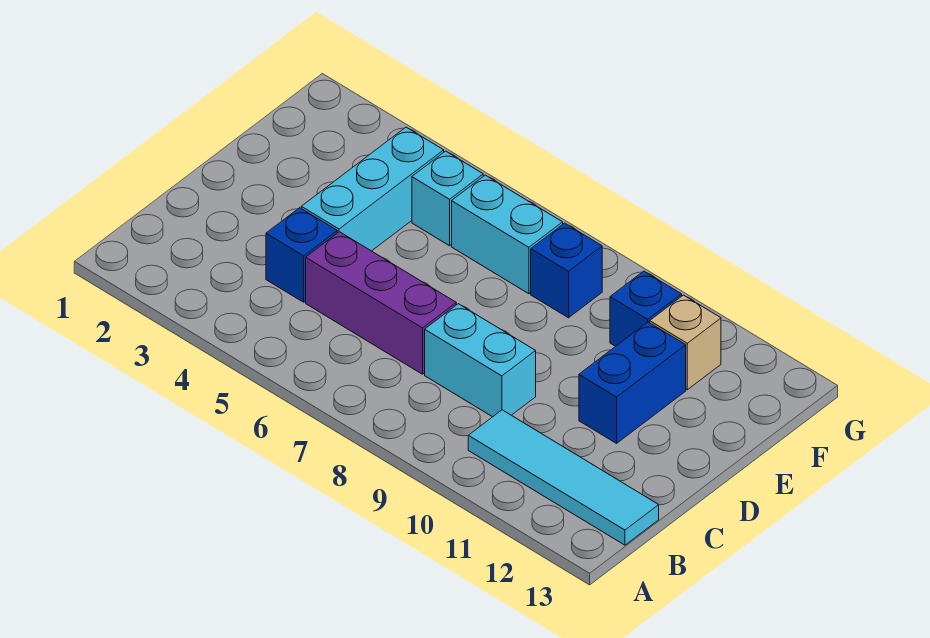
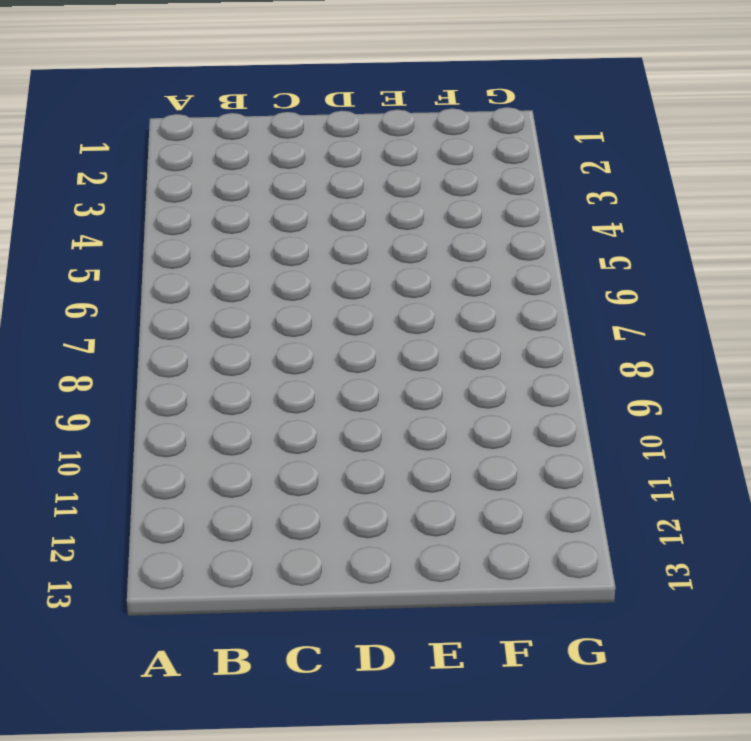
none -> cyan 1x4 tile [468,410,659,545]
none -> blue 1x1 brick [266,208,337,302]

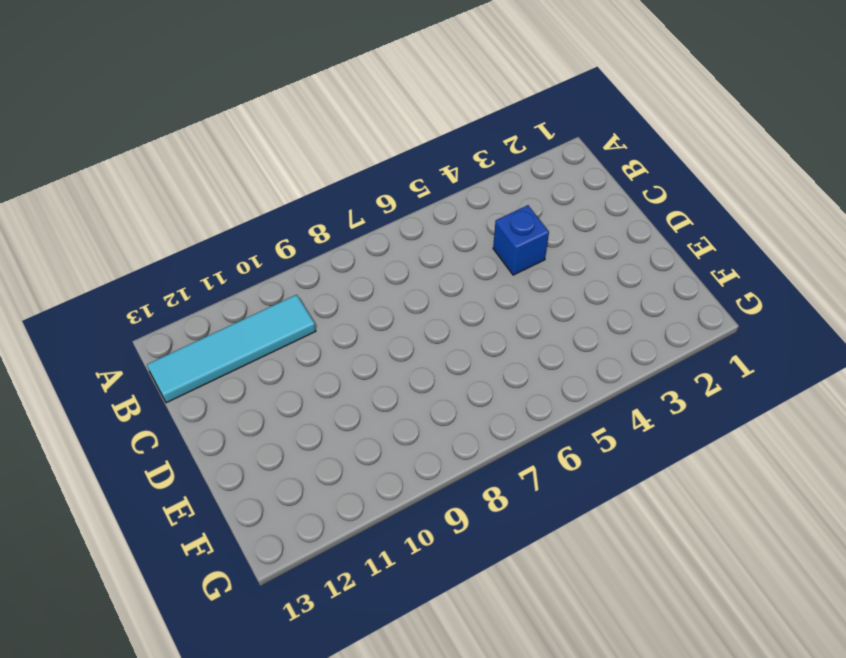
none -> purple 1x3 brick [306,232,456,374]
none -> cyan 1x2 brick [425,304,536,417]

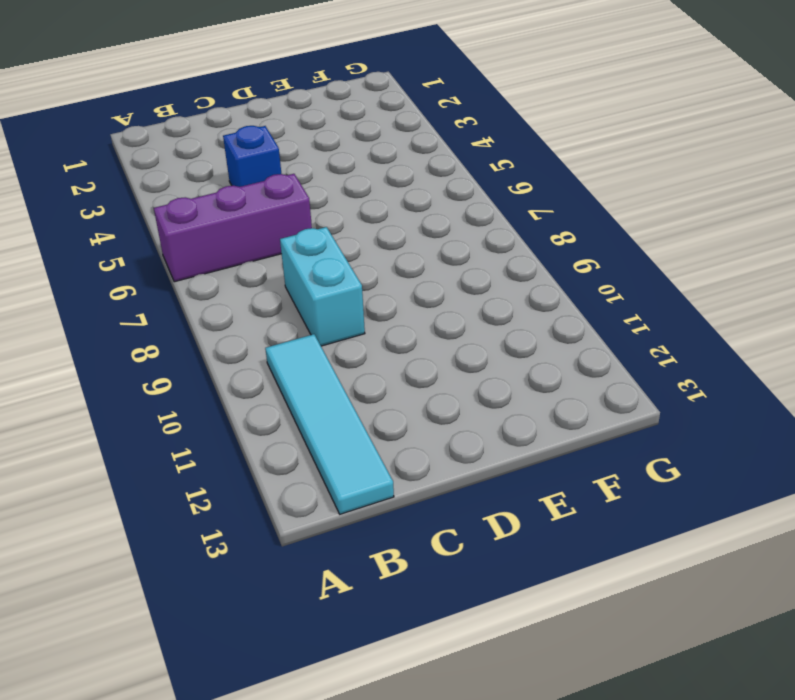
purple 1x3 brick [154,174,312,282] -> purple 1x3 brick turned to [306,232,456,374]
none -> cyan 1x3 brick [301,127,444,251]
none -> blue 1x2 brick [579,322,686,443]

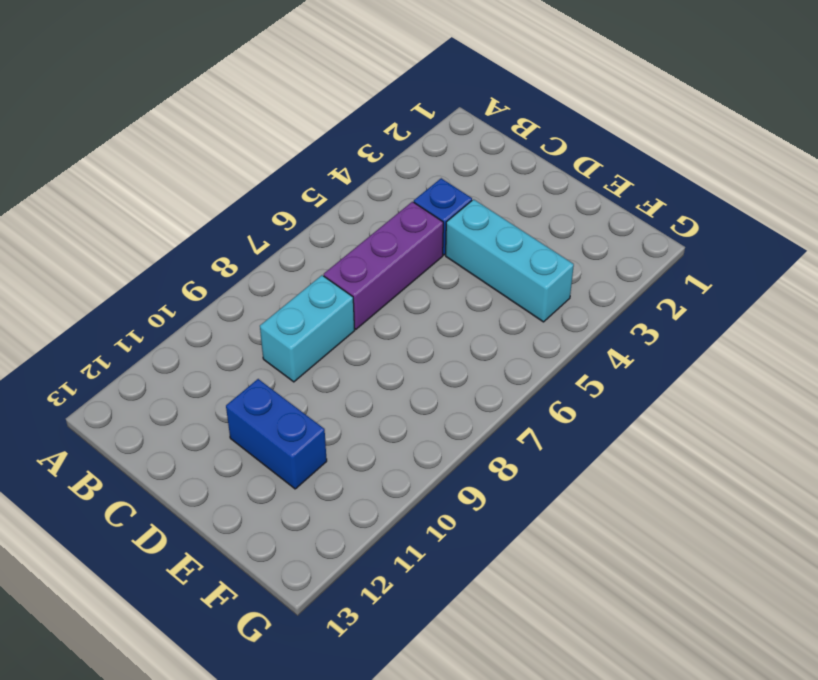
none -> cyan 1x4 tile [468,410,659,545]
none -> cyan 1x1 brick [412,151,483,246]

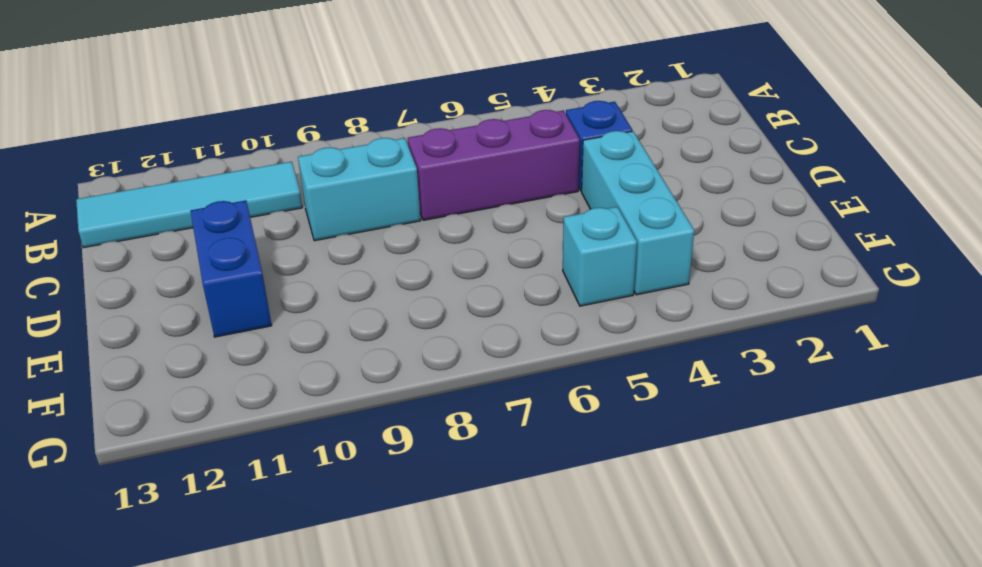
none -> cyan 1x2 brick [452,175,563,294]
none -> blue 1x1 brick [531,223,602,318]

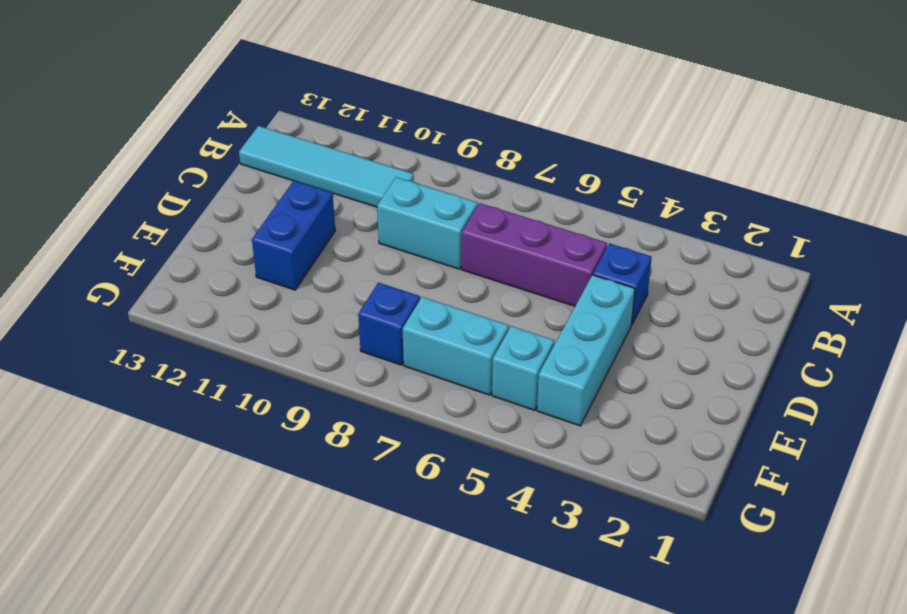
none -> blue 1x1 brick [610,271,682,346]
none -> tan 1x1 brick [650,295,721,390]

